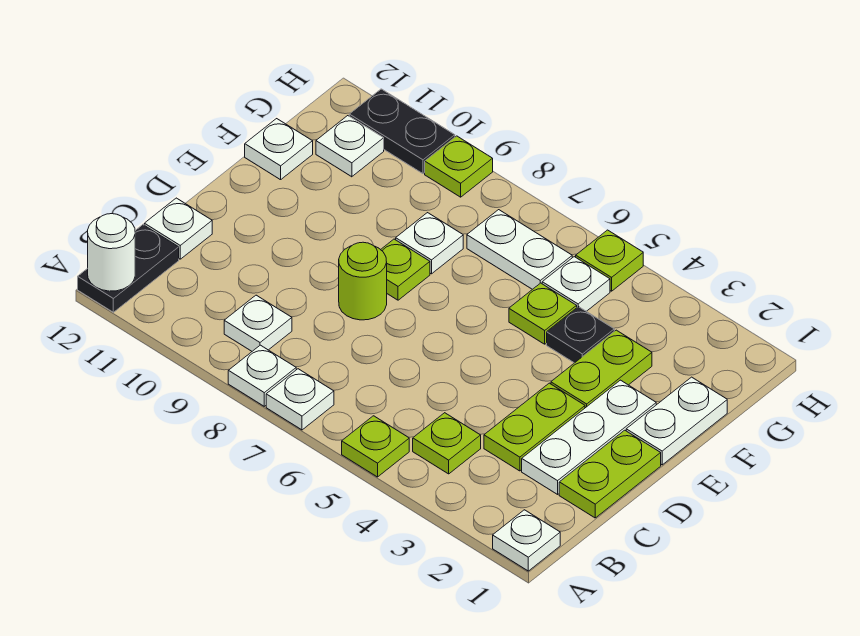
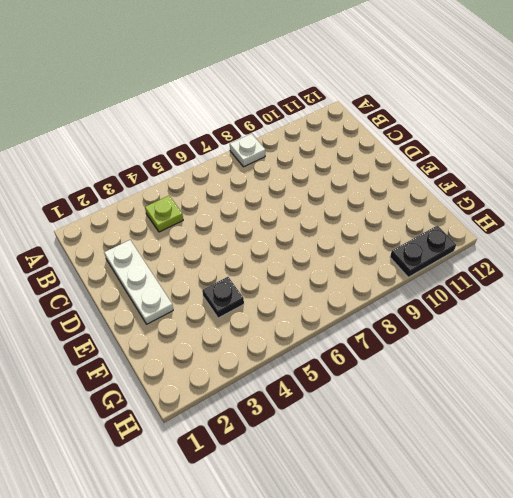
none -> white 1x1 plate [493,510,560,571]
none -> lime 1x1 plate [342,416,409,477]
none -> white 1x1 plate [266,369,334,430]

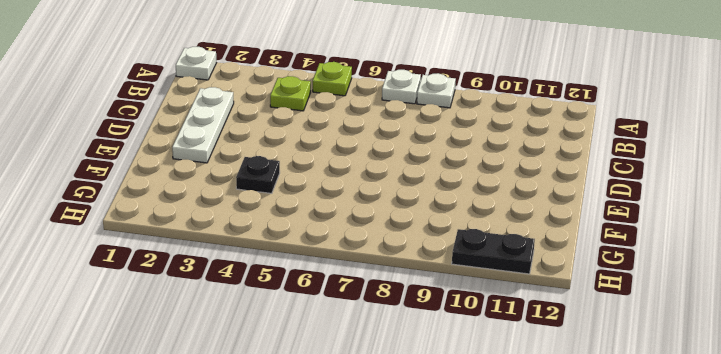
none -> black 1x2 plate [78,225,179,312]
none -> white 1x1 plate [224,295,292,351]
none -> lime 1x2 plate [559,430,661,518]

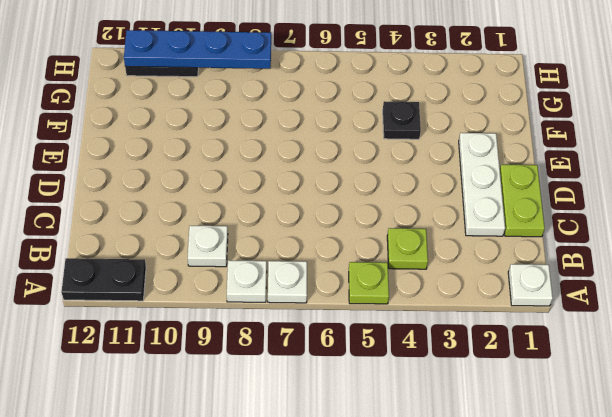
black 1x2 plate [61,258,146,301] -> black 1x2 plate turned to [78,225,179,312]
blue 1x4 plate [124,30,271,69] -> none
none -> lime 1x2 plate [484,383,585,471]
none -> white 1x1 plate [144,198,212,259]
none -> lime 1x1 round brick [339,242,387,320]

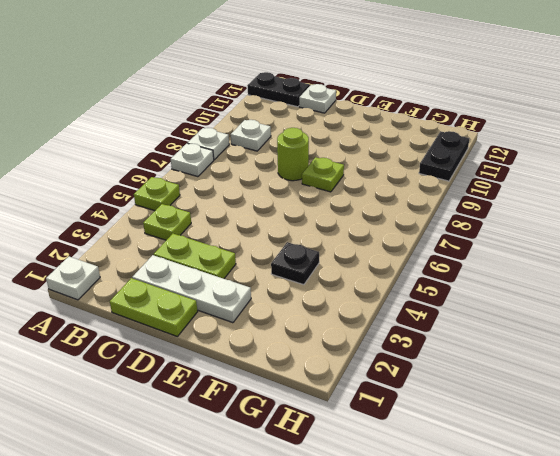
none -> white 1x2 plate [626,377,727,465]
none -> lime 1x2 plate [551,330,652,408]
none -> lime 1x1 plate [509,283,577,344]

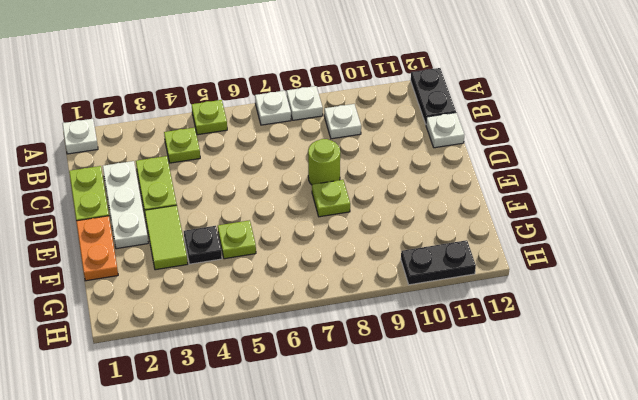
orange 1x2 plate [76,216,118,281] -> white 1x2 plate [626,377,727,465]
lime 1x2 tile [145,205,188,270] -> lime 1x2 plate [551,330,652,408]
none -> white 1x1 plate [396,213,463,274]
none -> white 1x1 plate [245,119,313,180]
none -> white 1x1 plate [542,257,610,311]

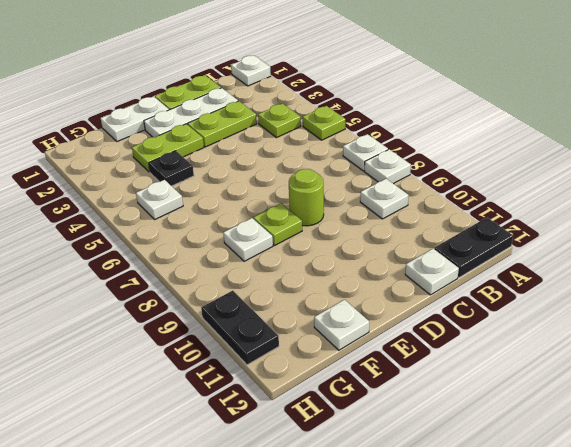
none -> lime 1x1 plate [509,283,577,344]
none -> white 1x2 plate [467,210,572,289]
none -> white 1x1 plate [316,116,384,177]

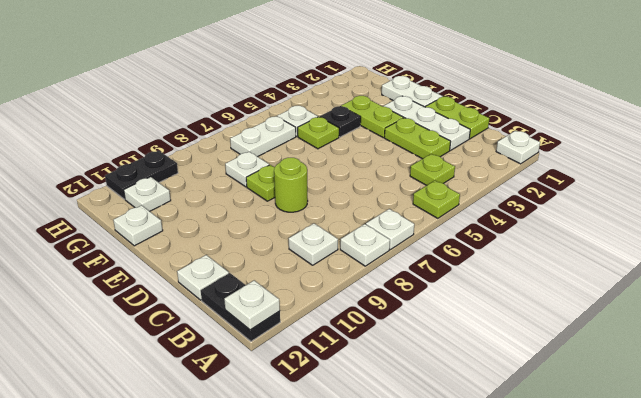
white 1x1 plate [224,280,280,330] -> white 1x1 round brick [88,214,135,291]
none -> lime 1x1 plate [576,230,643,291]
none -> lime 1x1 plate [425,136,493,197]

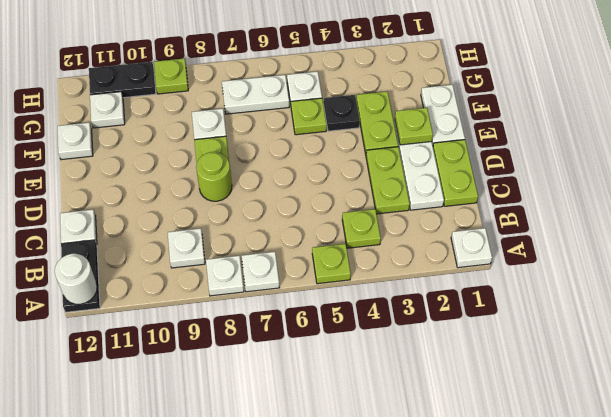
lime 1x1 plate [395,108,433,145] -> lime 1x1 plate moved to [576,230,643,291]

